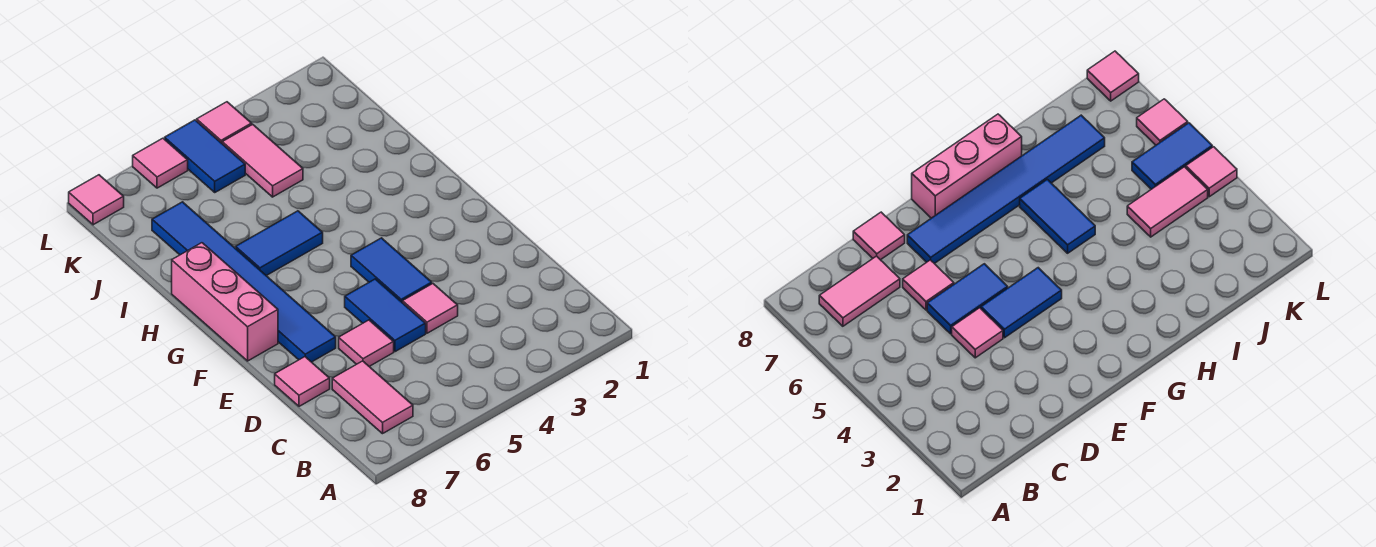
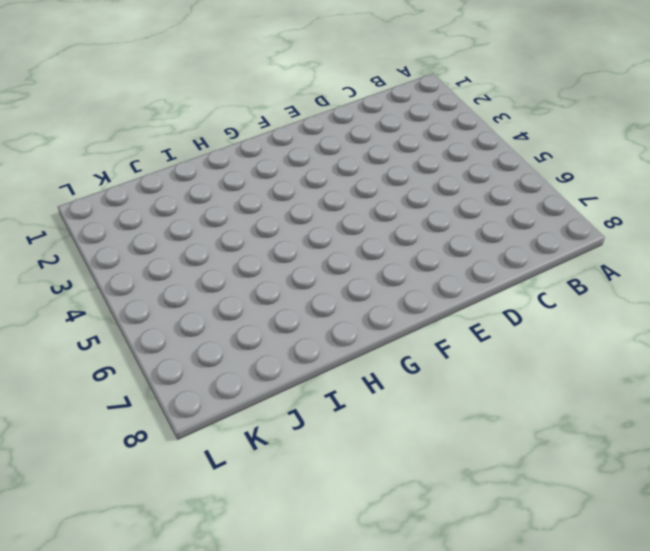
none -> pink 1x2 tile [332,361,413,434]
none -> pink 1x1 tile [403,284,458,333]
none -> blue 1x2 tile [345,279,426,352]

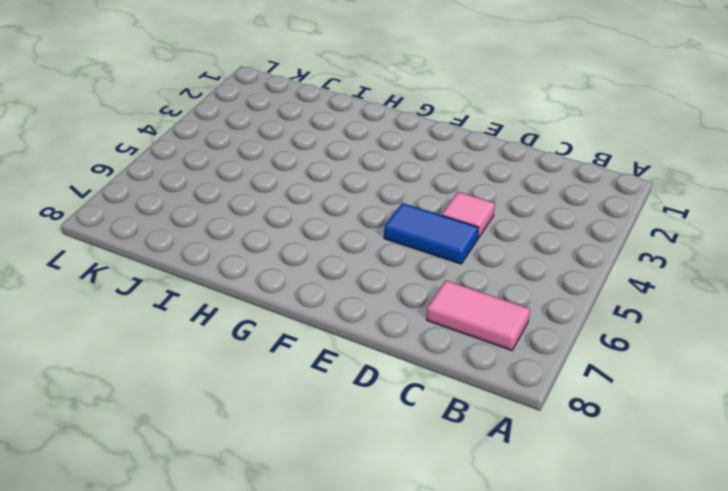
none -> pink 1x1 tile [339,320,394,367]
none -> pink 1x1 tile [275,357,330,406]
none -> blue 1x2 tile [351,238,432,303]

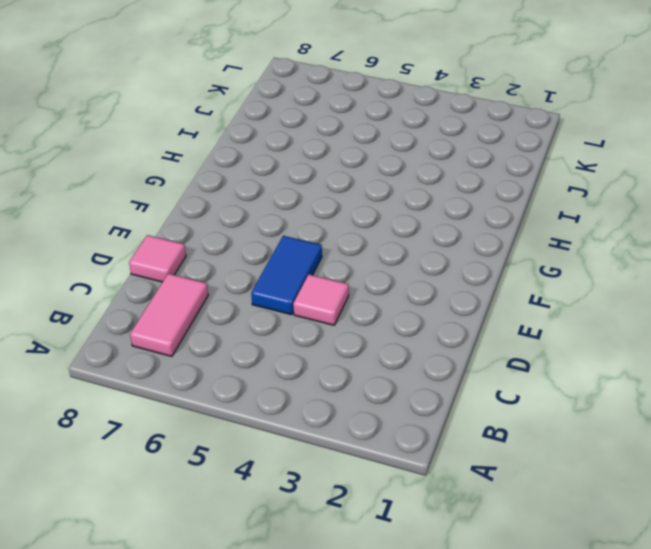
none -> pink 1x1 tile [339,320,394,367]
none -> blue 1x2 tile [351,238,432,303]
none -> blue 1x6 tile [152,202,336,362]

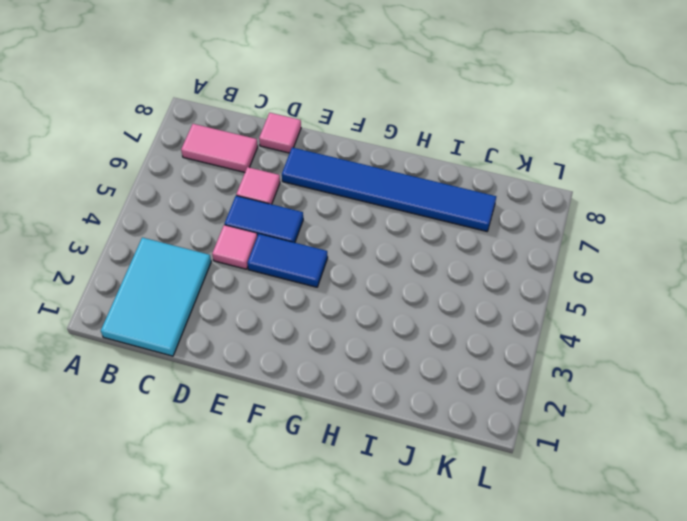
cyan 2x3 tile [101,237,211,356] -> none
none -> pink 1x3 brick [172,243,278,361]
none -> blue 1x2 tile [236,211,323,276]
none -> pink 1x2 tile [222,124,303,197]

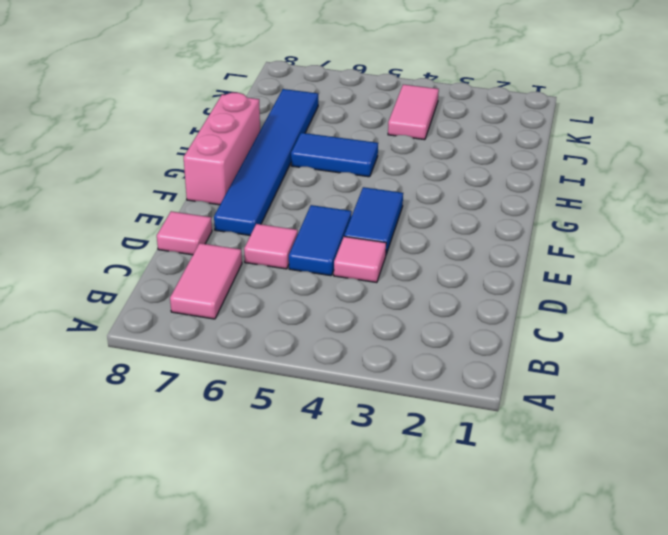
none -> blue 1x2 tile [165,120,245,192]
none -> pink 1x1 tile [197,102,252,143]
none -> pink 1x1 tile [133,138,188,188]

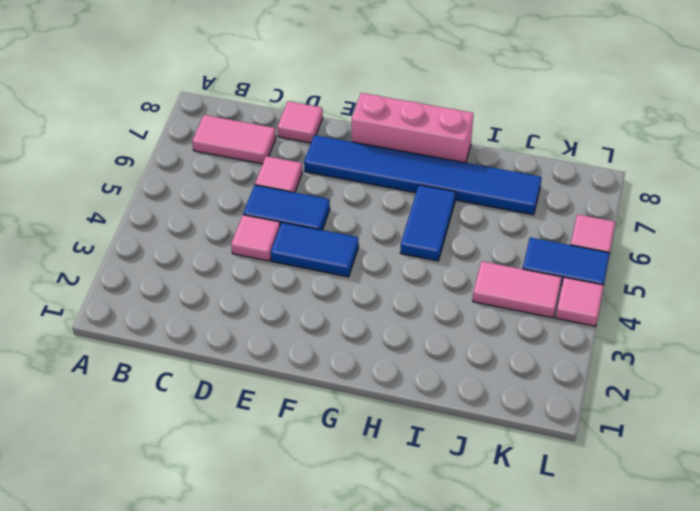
none -> pink 1x1 tile [69,175,124,225]

